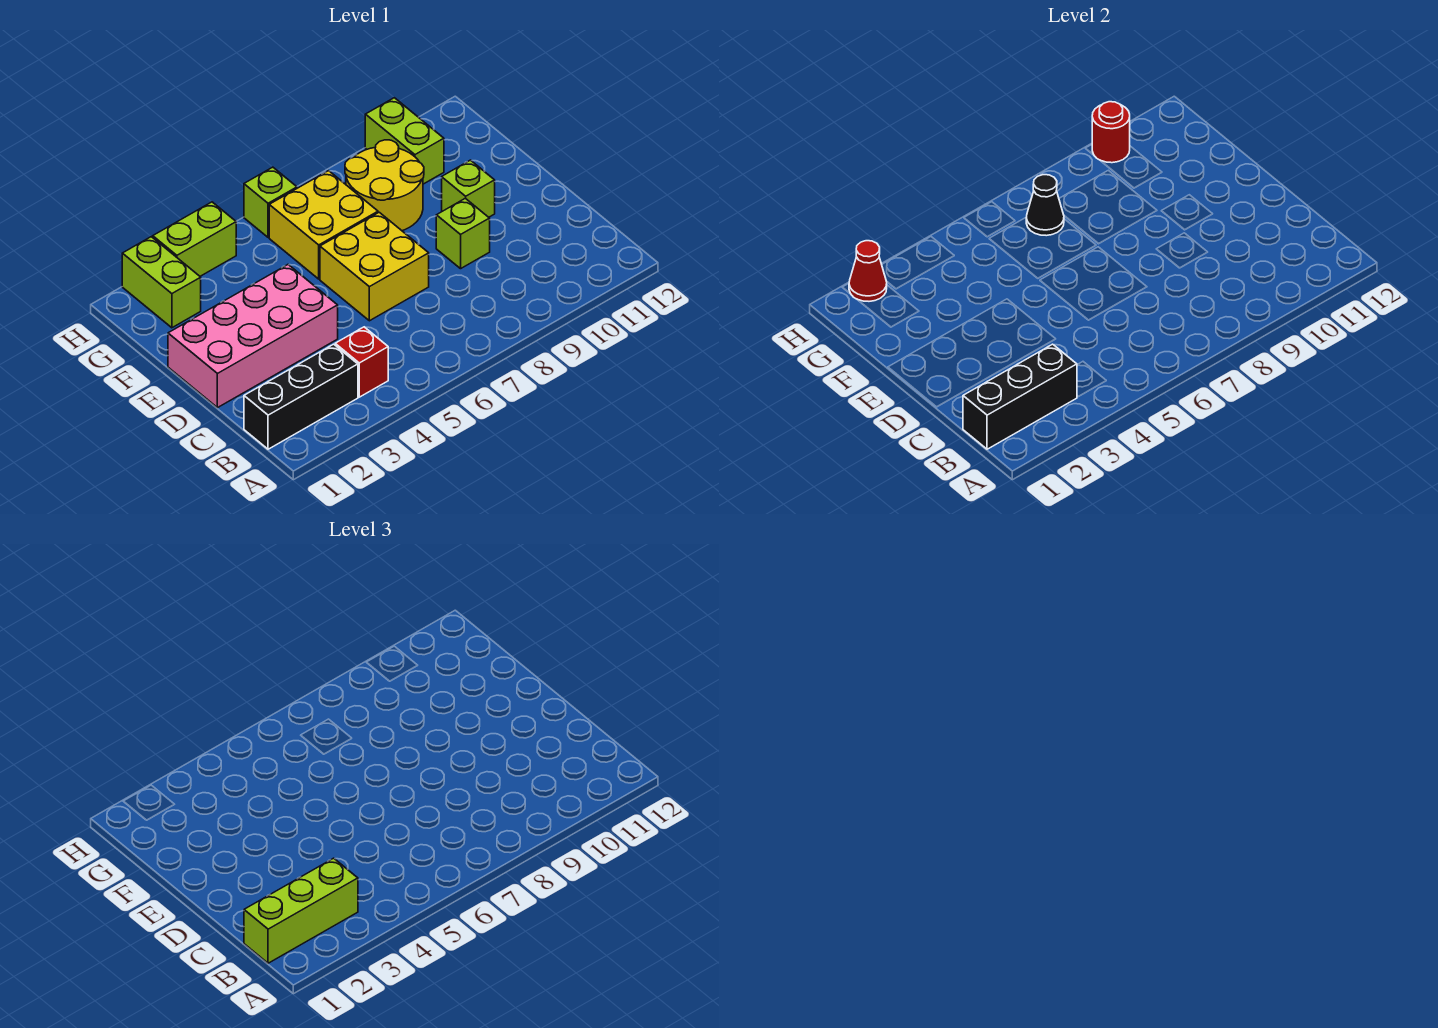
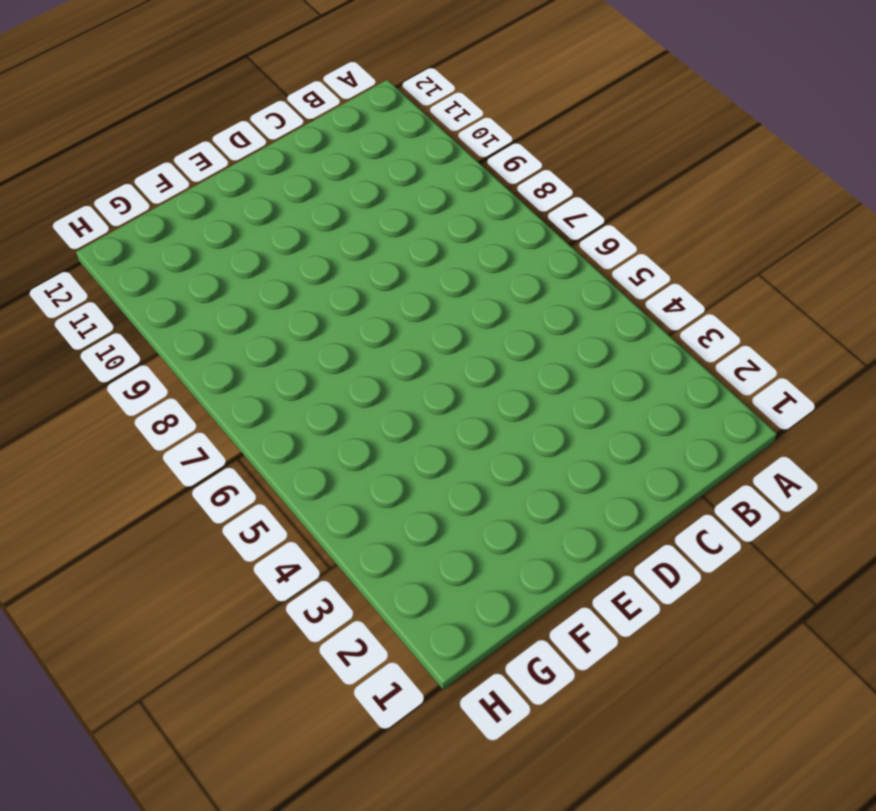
none -> black 1x3 brick [244,344,358,449]
none -> red 1x1 brick [335,327,388,397]
none -> pink 2x4 brick [168,265,338,408]

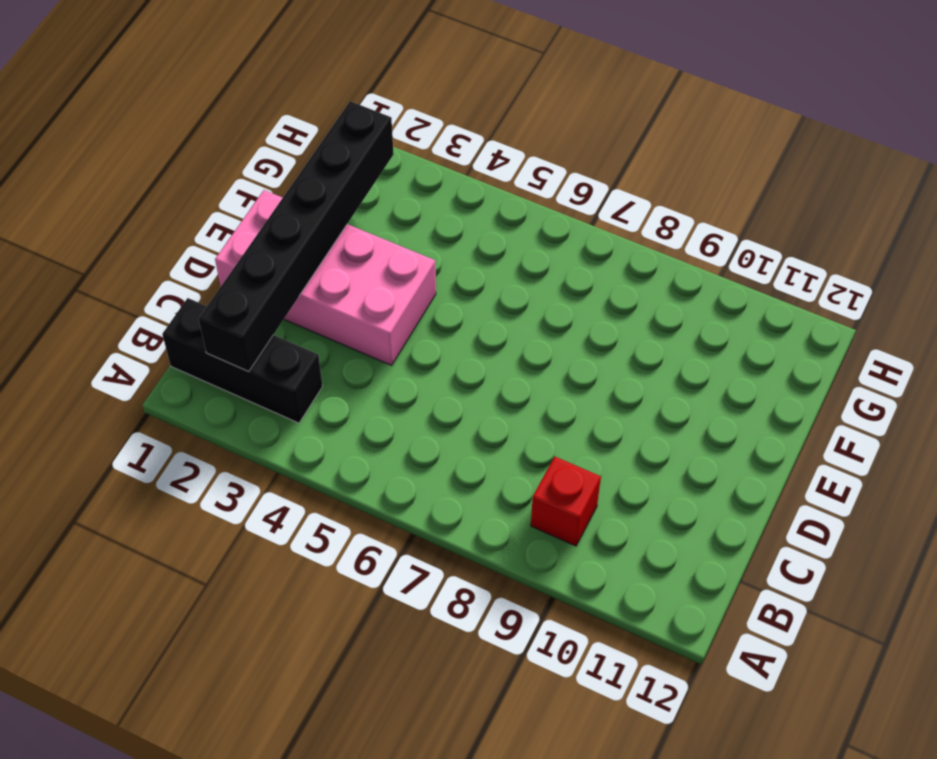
black 1x6 brick [199,101,394,372] -> black 1x3 brick [963,344,1077,449]
red 1x1 brick [531,457,601,546] -> red 1x1 brick moved to [335,327,388,397]
none -> yellow 2x2 brick [320,212,429,321]
none -> lime 1x1 brick [436,198,490,269]
none -> lime 1x1 brick [442,160,495,217]

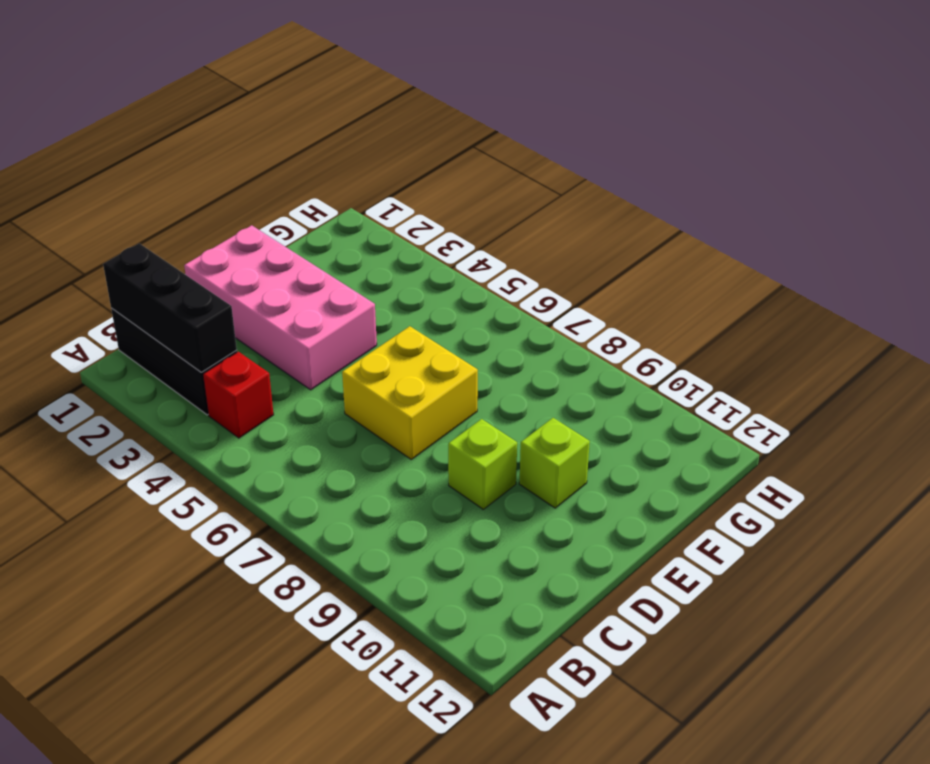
none -> yellow 2x2 brick [269,171,378,279]
none -> yellow 2x2 round brick [345,140,424,231]
none -> lime 1x2 brick [122,237,201,328]

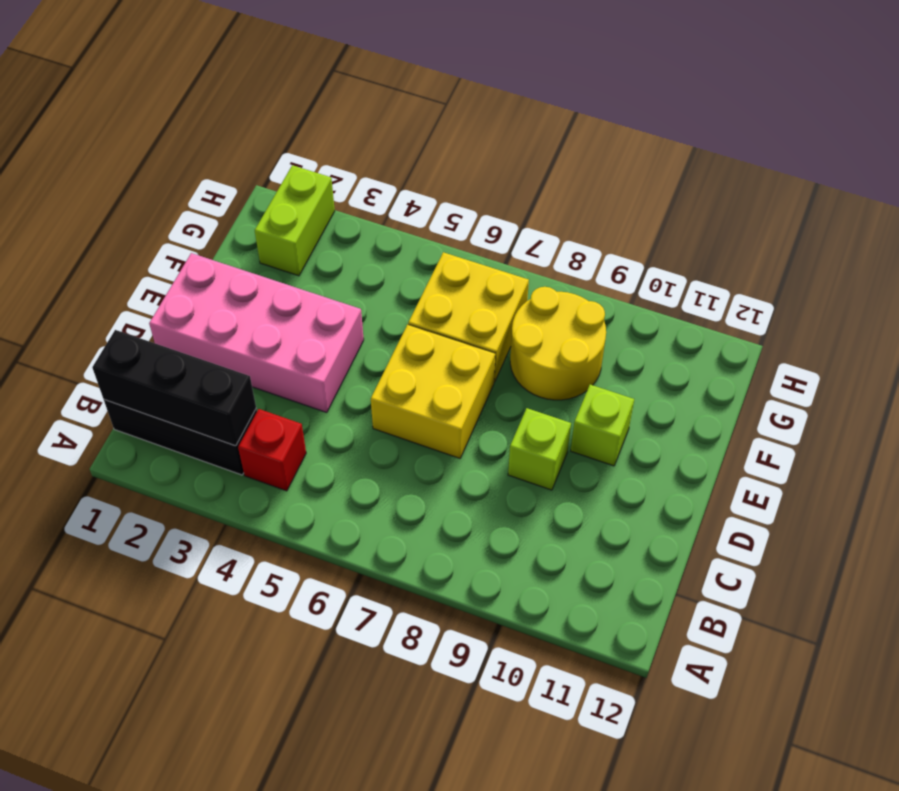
none -> lime 1x2 brick [365,98,444,184]
none -> lime 1x2 brick [153,202,236,276]
none -> lime 1x1 brick [244,167,297,237]

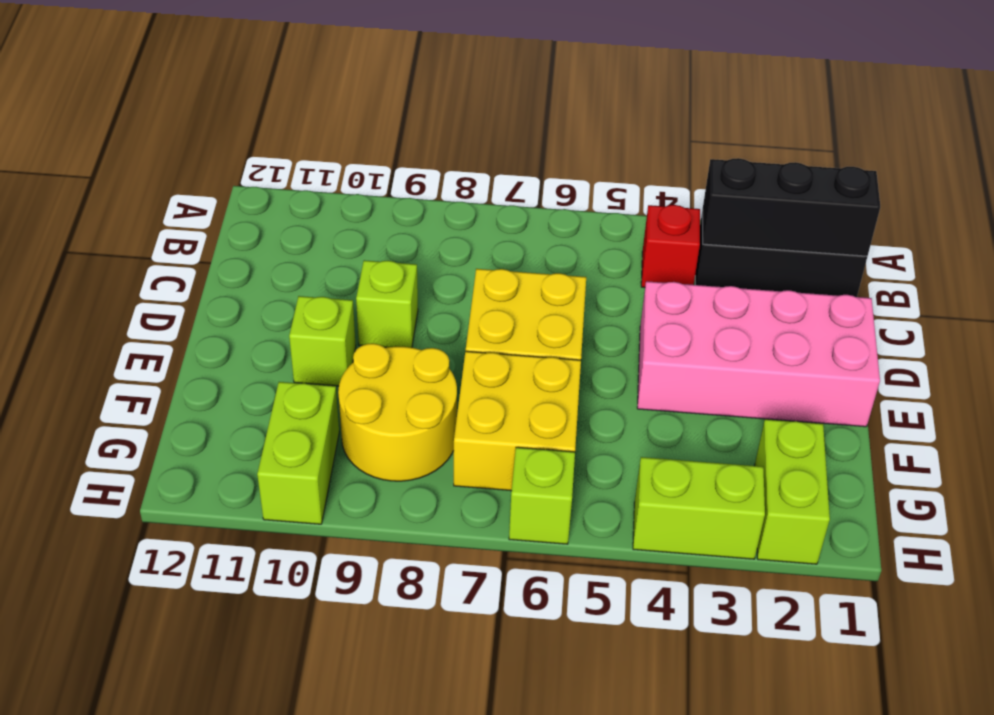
none -> black 1x1 cone [1026,175,1064,236]
none -> red 1x1 cone [849,241,887,301]
none -> red 1x1 round brick [1092,102,1130,163]

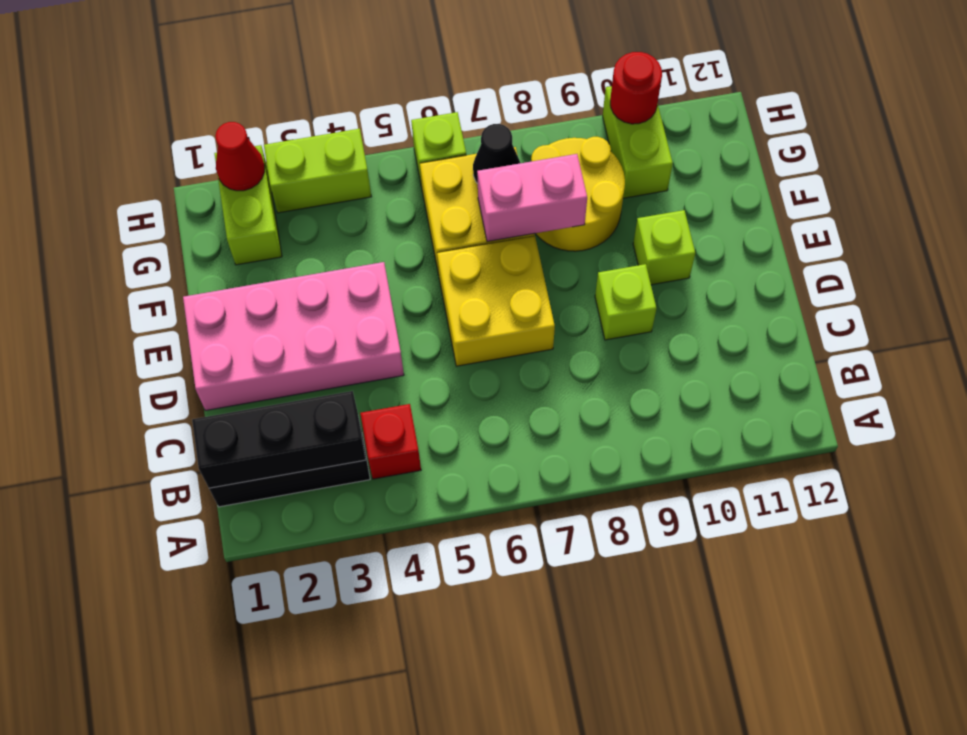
pink 1x2 brick [477,154,587,242] -> none
none -> lime 1x3 brick [244,858,358,963]

